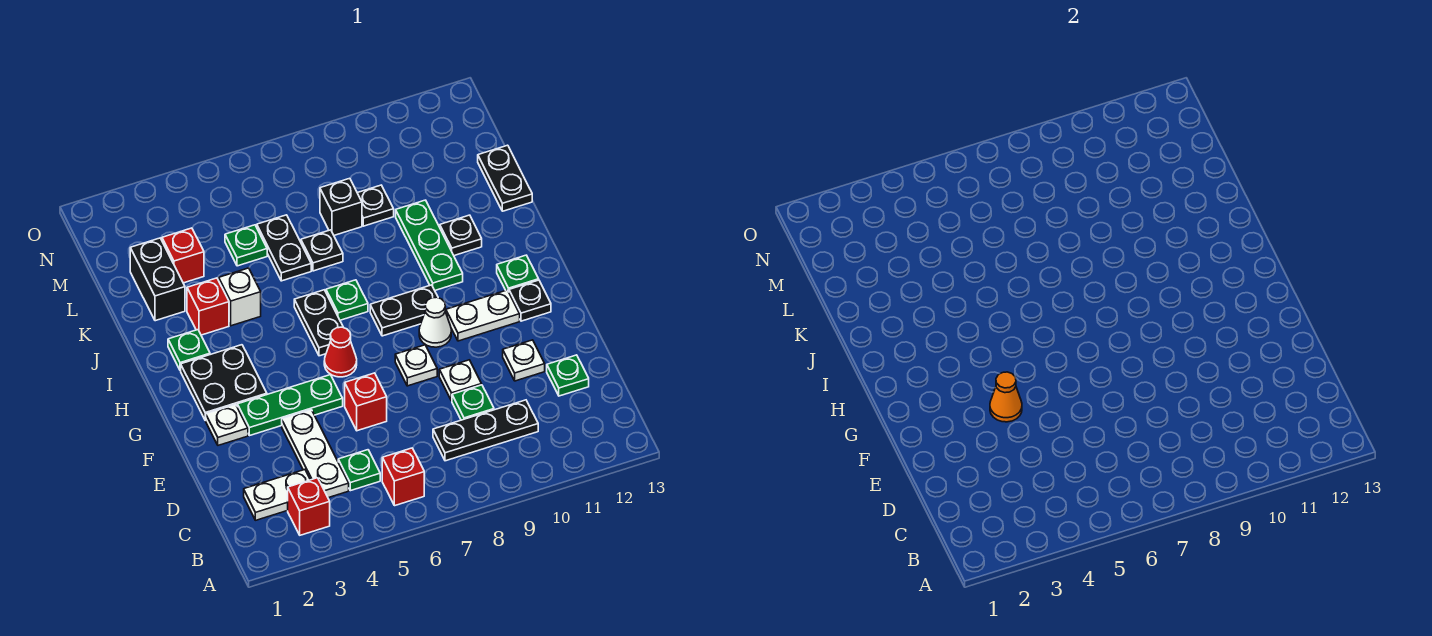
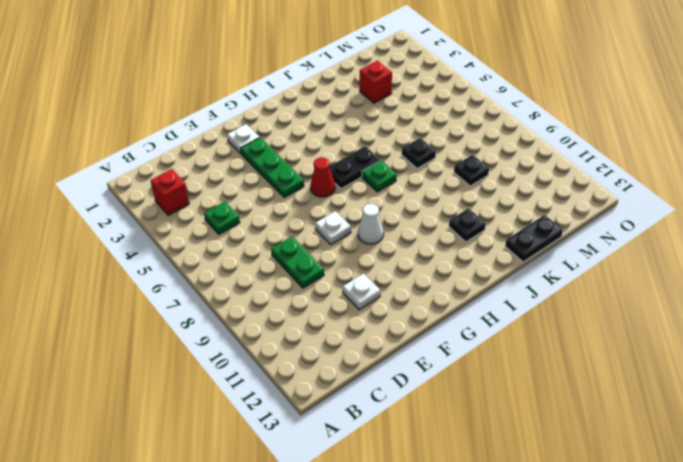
green 1x2 plate [271,236,324,288] -> green 1x1 plate [452,385,494,420]
none -> red 1x1 brick [382,448,424,506]
none -> white 1x2 plate [244,470,310,520]
none -> white 1x3 plate [282,410,349,498]
none -> black 1x3 plate [433,400,538,461]

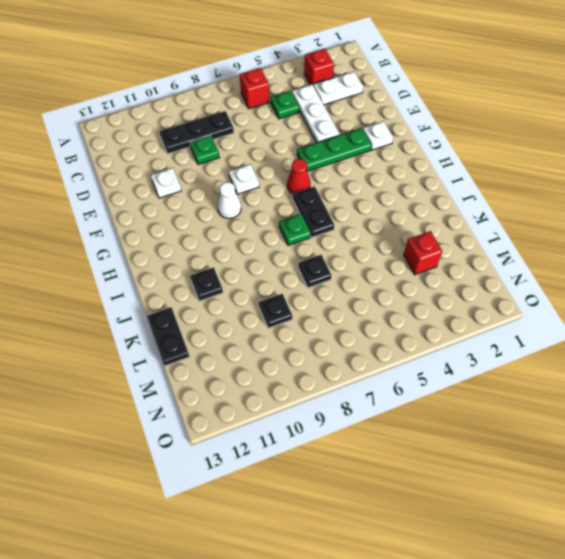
none -> green 1x1 plate [547,355,589,396]
none -> red 1x1 brick [345,373,387,431]
none -> white 1x1 plate [439,360,482,401]
none -> black 2x2 plate [181,345,267,420]

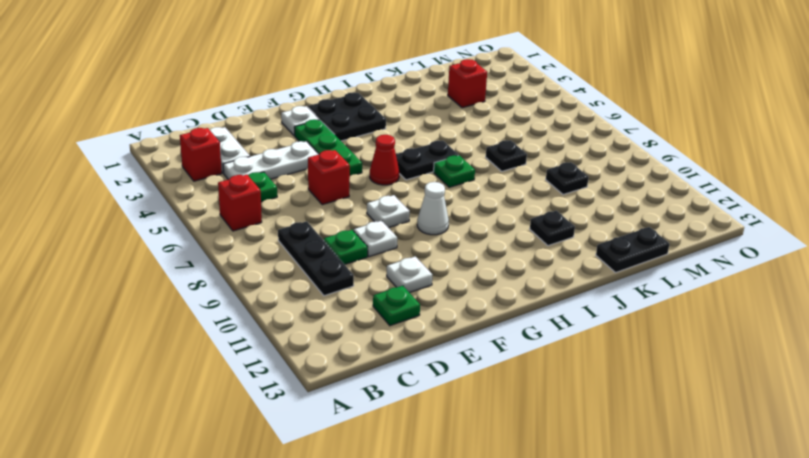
none -> white 1x2 plate [446,290,520,341]
none -> black 1x1 plate [509,280,551,321]
none -> black 1x2 plate [370,285,438,336]
none -> green 1x1 plate [497,255,539,292]

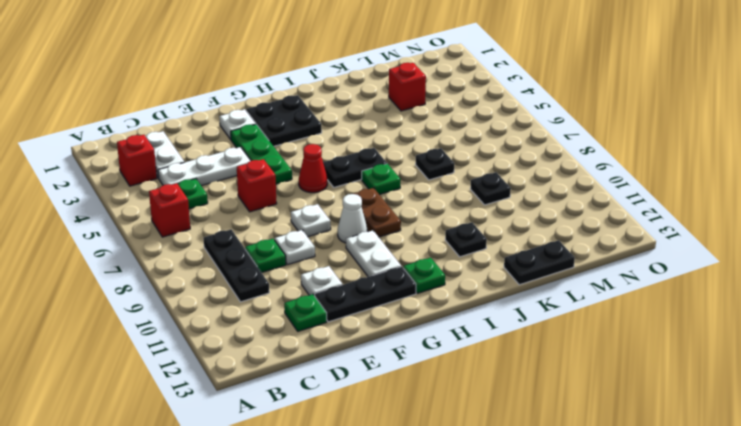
black 1x3 plate [315,266,416,322] -> black 1x1 plate [509,280,551,321]
brown 1x2 plate [354,188,401,237] -> black 1x2 plate [370,285,438,336]
none -> green 1x1 plate [168,330,210,371]
none -> green 1x3 plate [396,200,463,290]
none -> red 1x1 brick [187,278,229,335]
none -> white 1x1 brick [219,268,261,326]

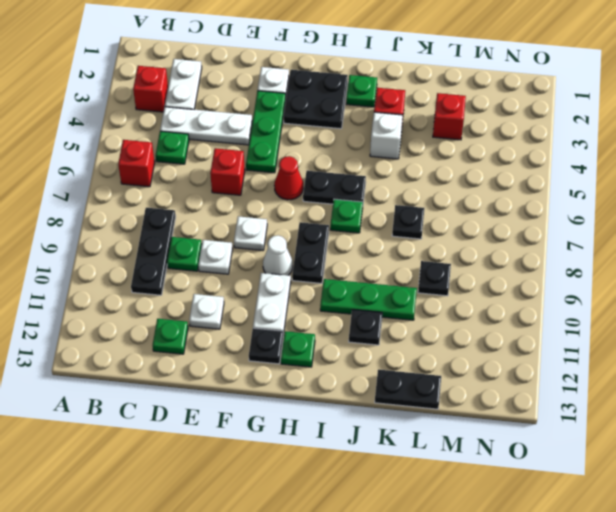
none -> black 1x2 brick [130,238,185,321]
none -> black 1x2 plate [257,215,311,281]
none -> green 1x1 plate [225,225,267,266]
none -> black 1x1 brick [320,178,362,235]

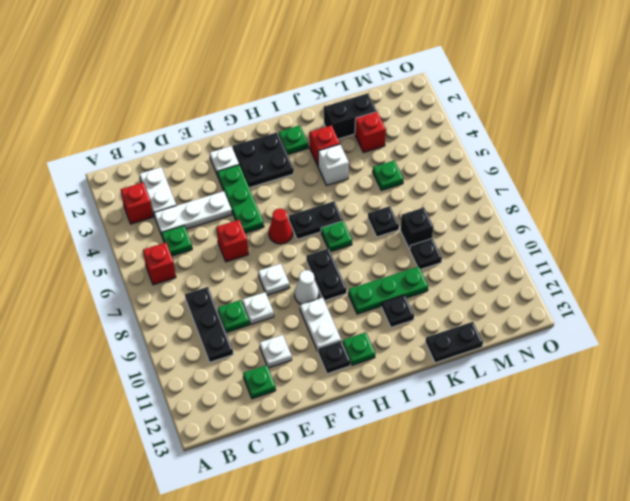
none -> black 1x2 plate [257,215,311,281]
none -> orange 1x1 cone [990,372,1022,422]

